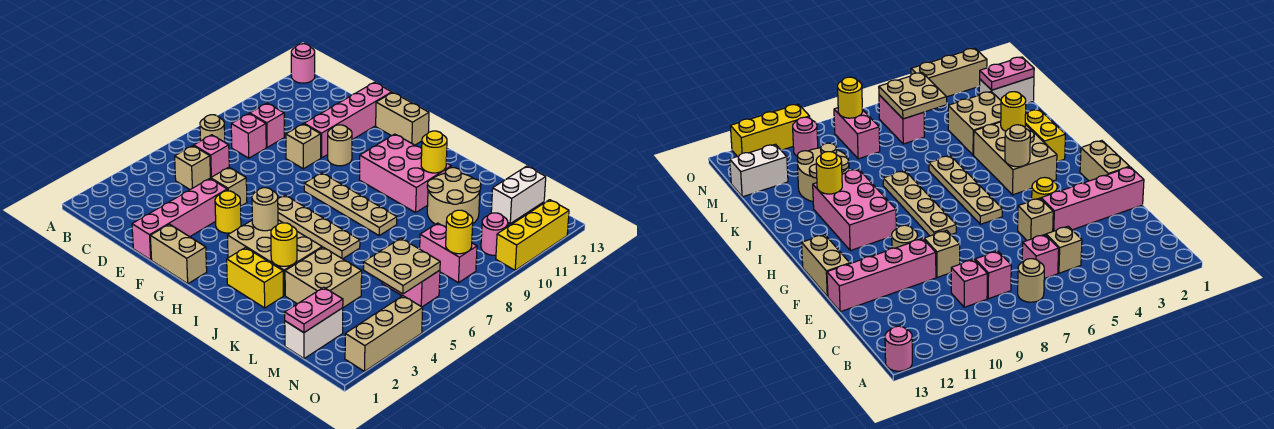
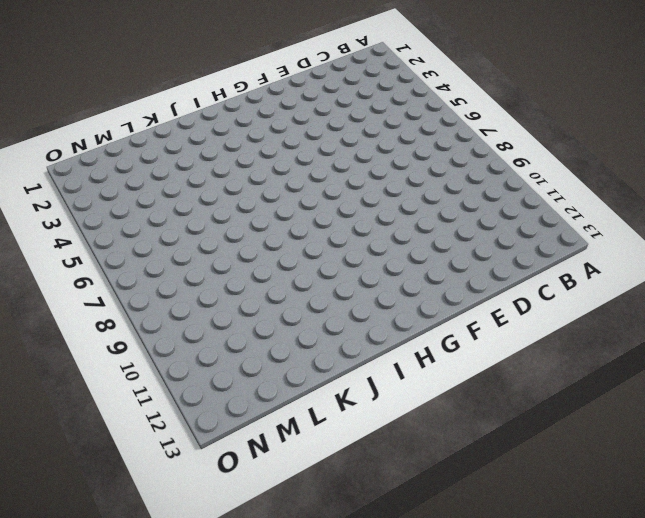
none -> pink 1x1 round brick [291,44,315,83]
none -> tan 1x1 round brick [200,115,225,142]
none -> tan 1x1 brick [175,146,211,190]
none -> pink 1x1 brick [194,135,229,177]

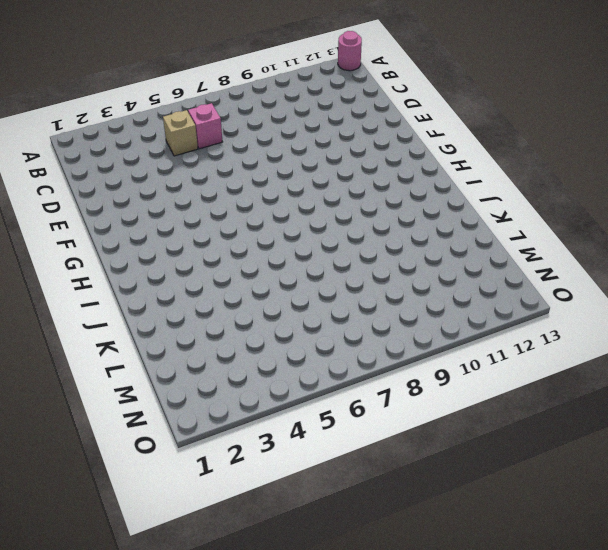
none -> tan 1x1 round brick [200,115,225,142]
none -> pink 1x1 brick [231,114,266,158]
none -> pink 1x1 brick [250,103,284,147]
none -> pink 1x4 brick [132,178,227,260]

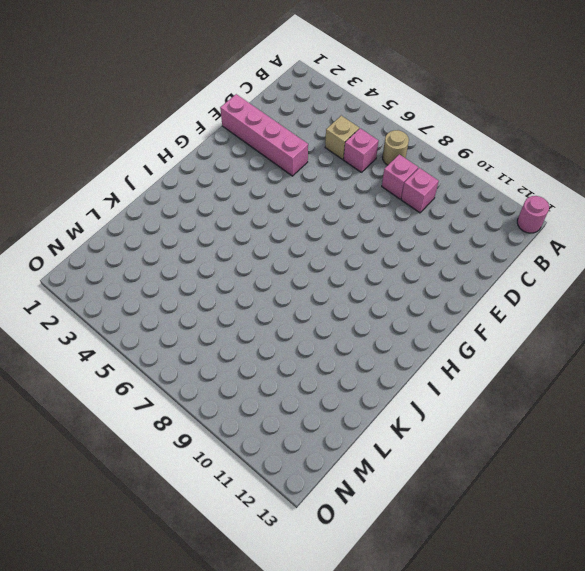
none -> tan 1x1 brick [211,167,247,206]
none -> tan 1x1 brick [286,124,321,169]
none -> pink 1x4 brick [304,82,392,158]
none -> tan 1x2 brick [150,224,207,284]

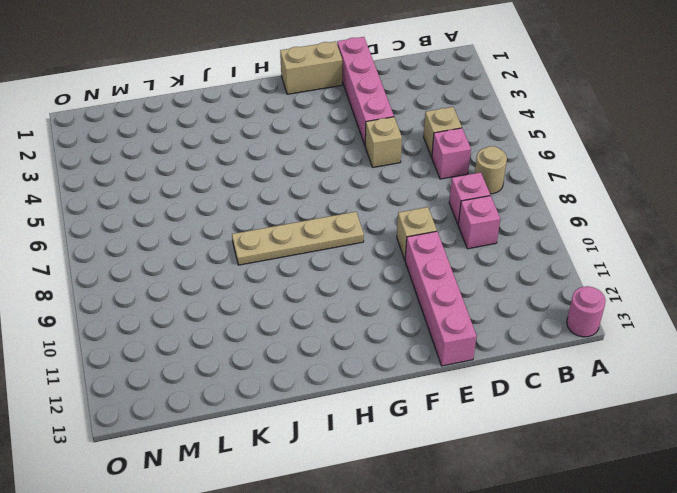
none -> yellow 1x1 round brick [215,191,241,233]
none -> tan 1x1 round brick [328,125,352,166]
none -> tan 1x2 brick [376,92,429,145]
none -> tan 1x4 plate [278,195,360,259]

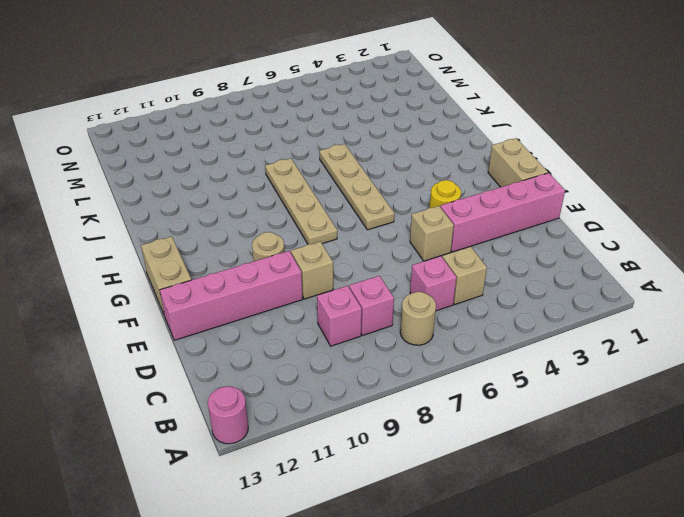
none -> tan 2x3 brick [227,220,322,295]
none -> pink 2x3 brick [359,134,451,213]
none -> yellow 1x2 brick [227,248,283,308]
none -> tan 2x2 brick [285,247,362,308]

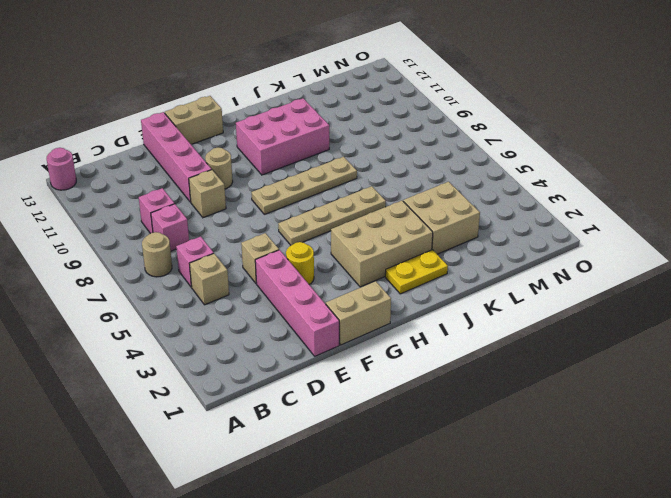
yellow 1x2 plate [385,250,448,294] -> yellow 1x2 brick [227,248,283,308]
none -> tan 2x2 round brick [427,168,481,227]
none -> white 1x2 brick [285,308,343,359]
none -> pink 1x2 brick [382,270,440,307]
none -> pink 1x2 brick [420,223,477,283]

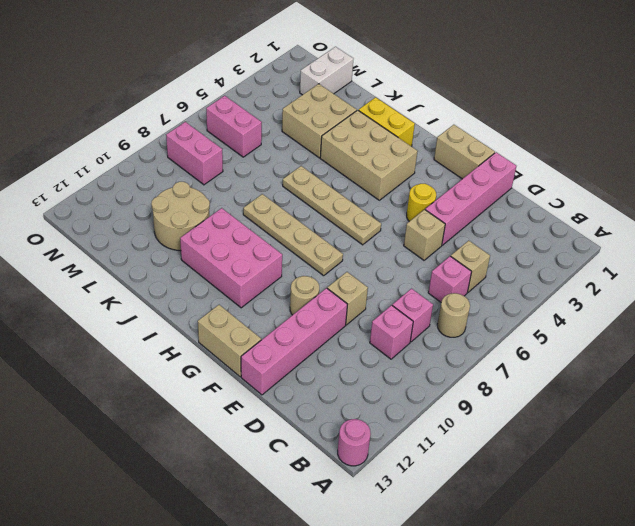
none -> white 1x2 brick [491,166,546,223]
none -> pink 1x1 round brick [481,213,508,255]
none -> tan 1x3 brick [345,296,423,371]
none -> yellow 1x3 brick [496,200,569,270]

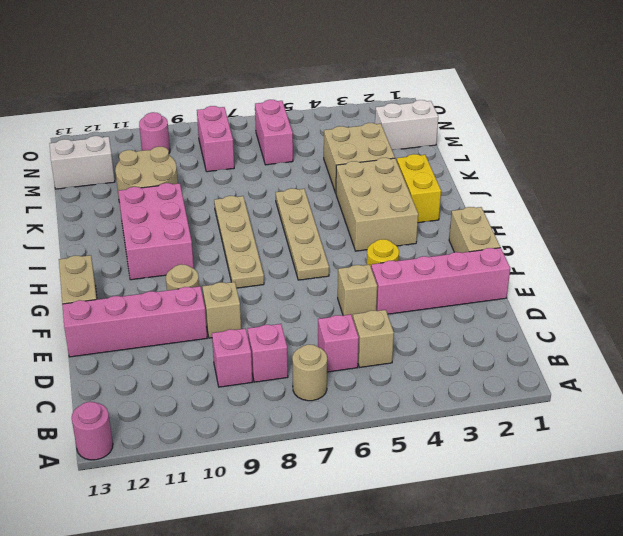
none -> tan 1x3 brick [345,296,423,371]
none -> yellow 1x3 brick [496,200,569,270]
none -> tan 1x1 round brick [252,188,278,231]
none -> yellow 1x1 round brick [271,223,297,266]

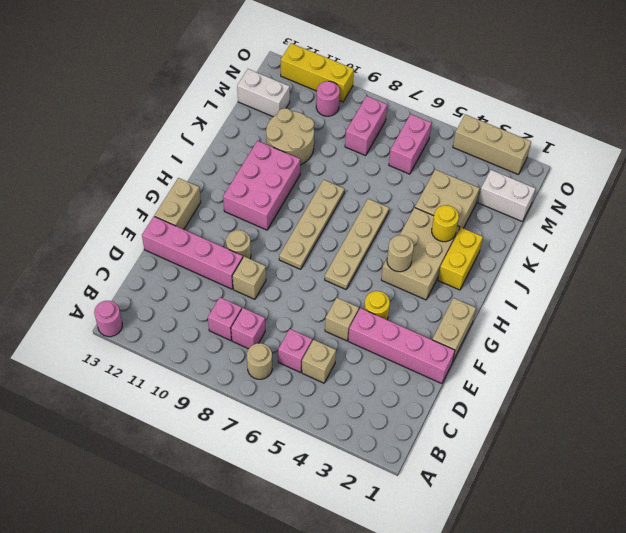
none -> yellow 1x1 round brick [421,131,447,173]
none -> pink 1x2 plate [285,287,343,333]
none -> tan 2x2 plate [363,238,440,294]
none -> yellow 1x1 round brick [446,210,473,254]

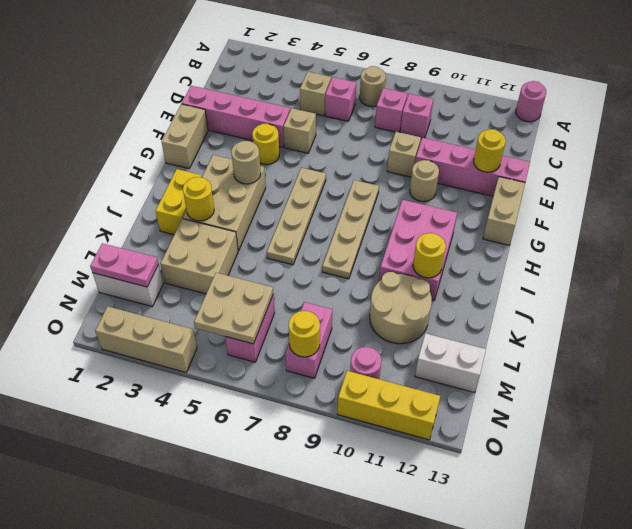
yellow 1x1 round brick [474,129,506,172] -> none

